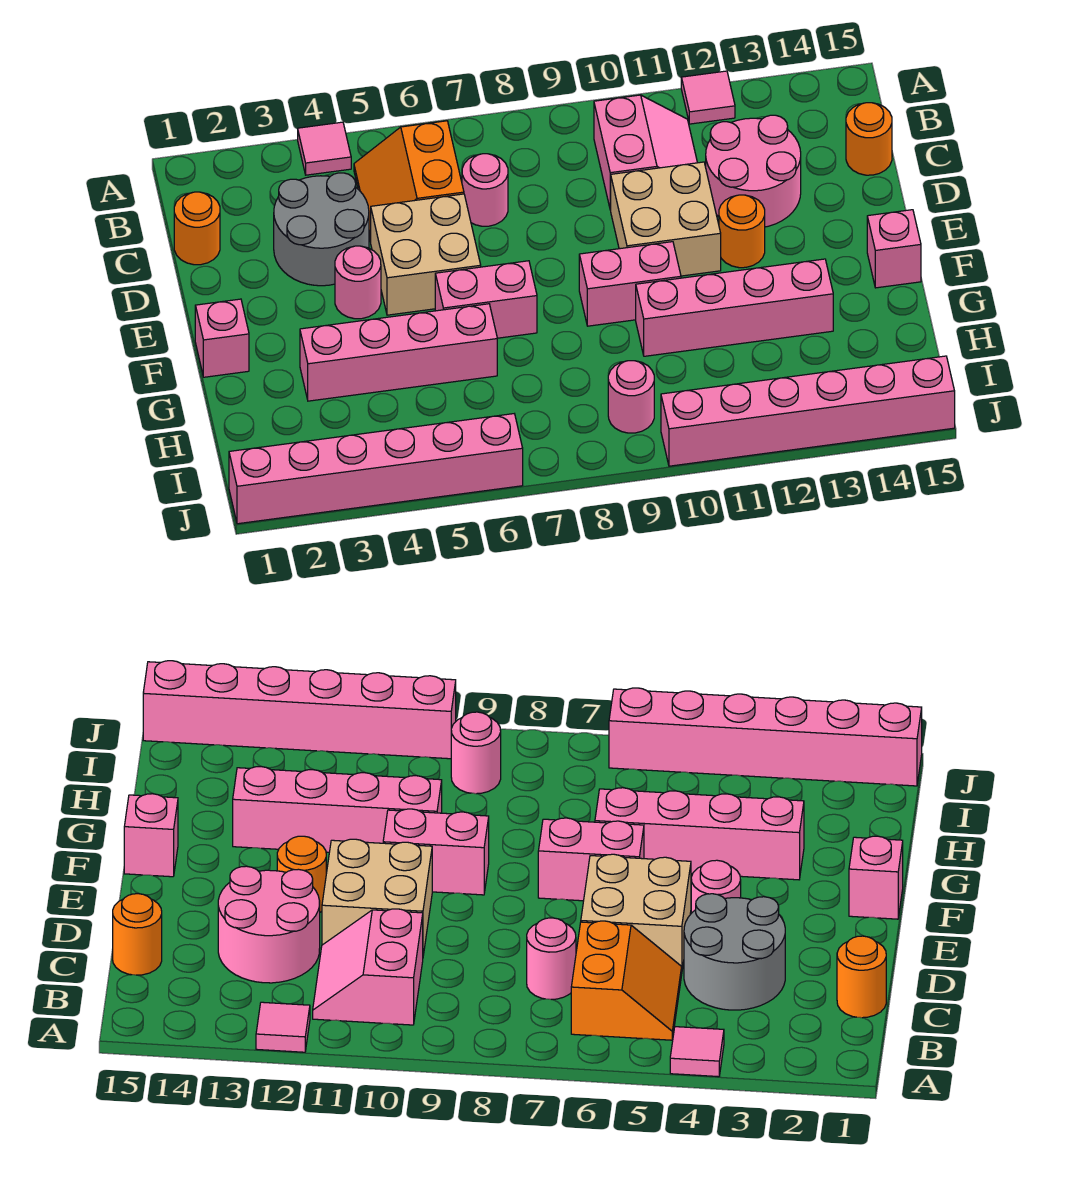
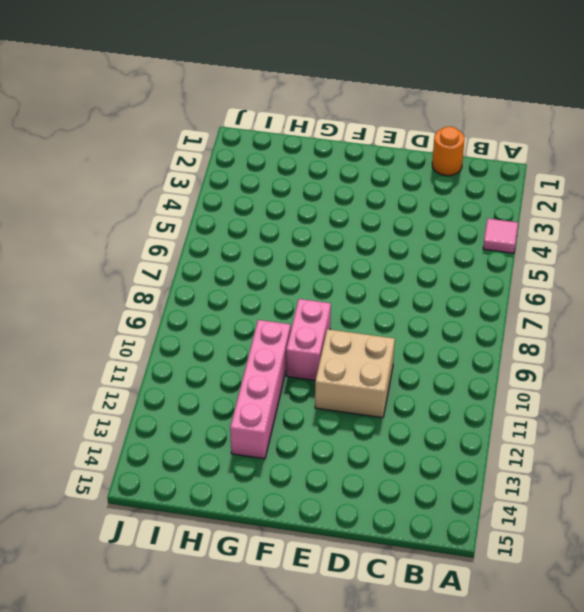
none -> pink 1x1 tile [681,71,735,124]
none -> orange 2x2 slope [354,121,464,242]
none -> pink 2x2 slope [594,95,697,210]

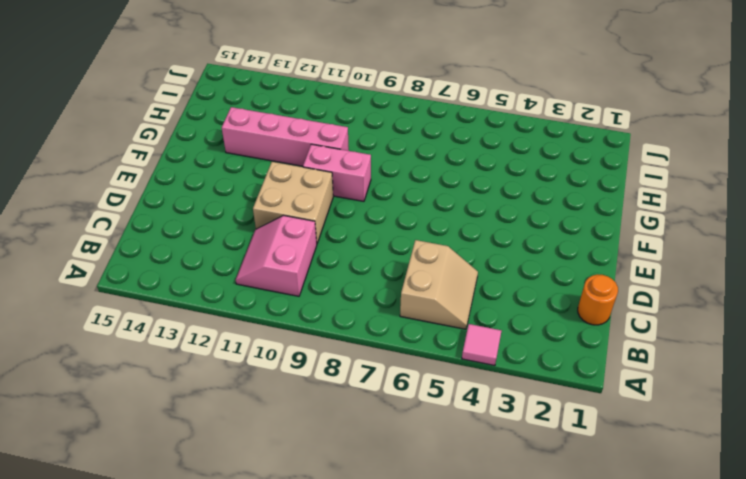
tan 2x2 slope [400,240,478,329] -> orange 2x2 slope [354,121,464,242]
none -> pink 1x1 tile [681,71,735,124]
none -> grey 2x2 round brick [274,173,369,286]
none -> pink 1x1 round brick [462,154,508,226]

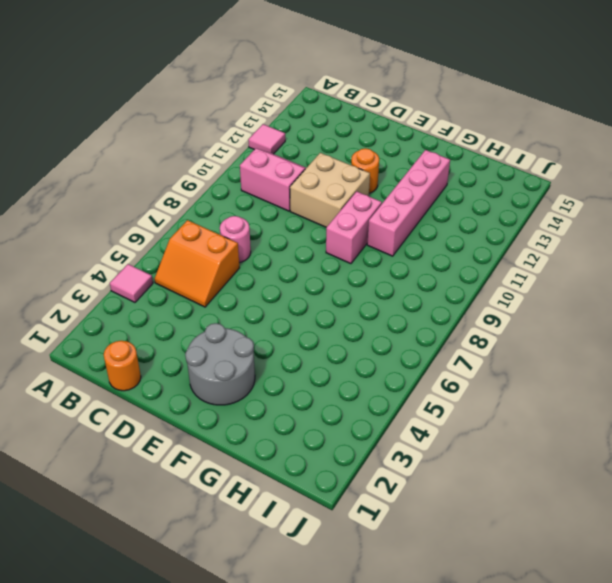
grey 2x2 round brick [185,323,255,405] -> grey 2x2 round brick moved to [274,173,369,286]
none -> pink 2x2 round brick [706,115,801,227]
none -> orange 1x1 round brick [846,103,892,175]
none -> tan 2x2 brick [371,194,481,315]

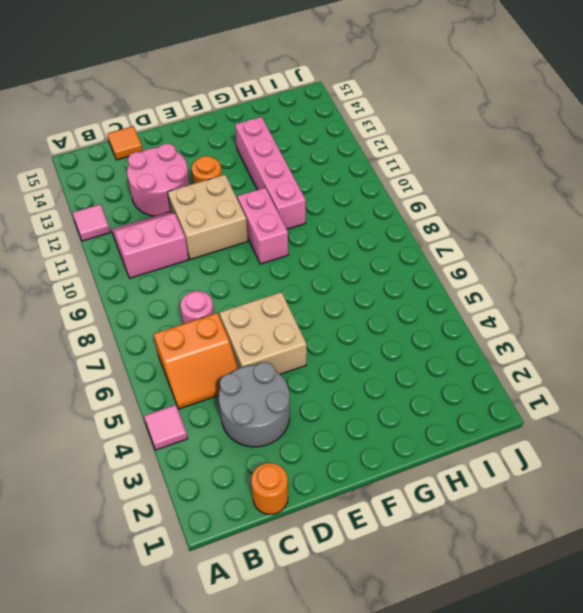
orange 1x1 tile [107,126,143,160] -> orange 1x1 round brick [846,103,892,175]
none -> pink 1x1 round brick [335,246,381,319]
none -> pink 1x1 brick [195,299,249,377]
none -> pink 1x2 brick [435,261,537,338]

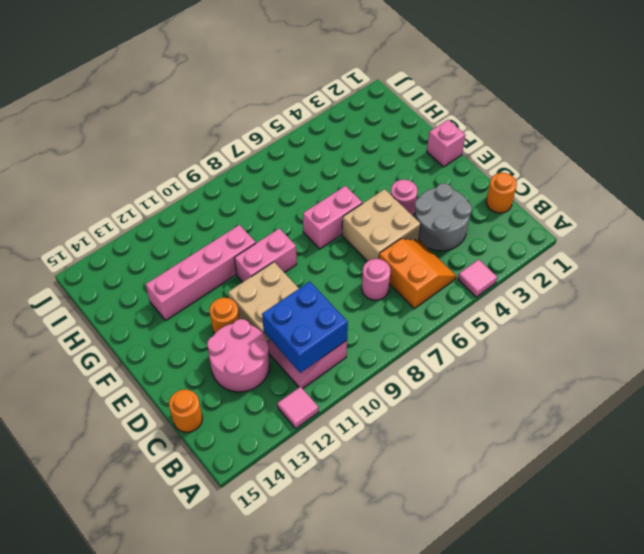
blue 2x2 brick [262,282,348,373] -> none
none -> pink 1x1 brick [867,210,921,288]
none -> pink 1x4 brick [300,304,497,401]
none -> pink 1x1 round brick [608,361,654,433]

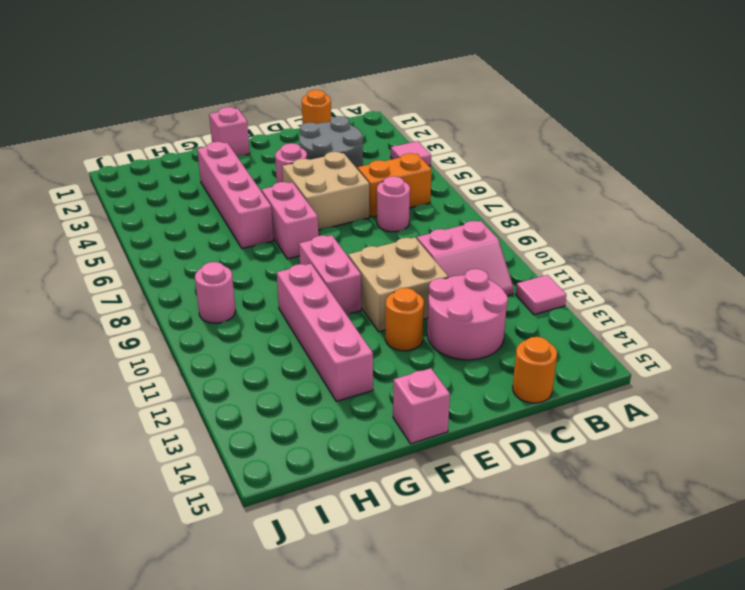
none -> pink 1x6 brick [229,414,523,524]
none -> pink 1x6 brick [661,356,955,466]

